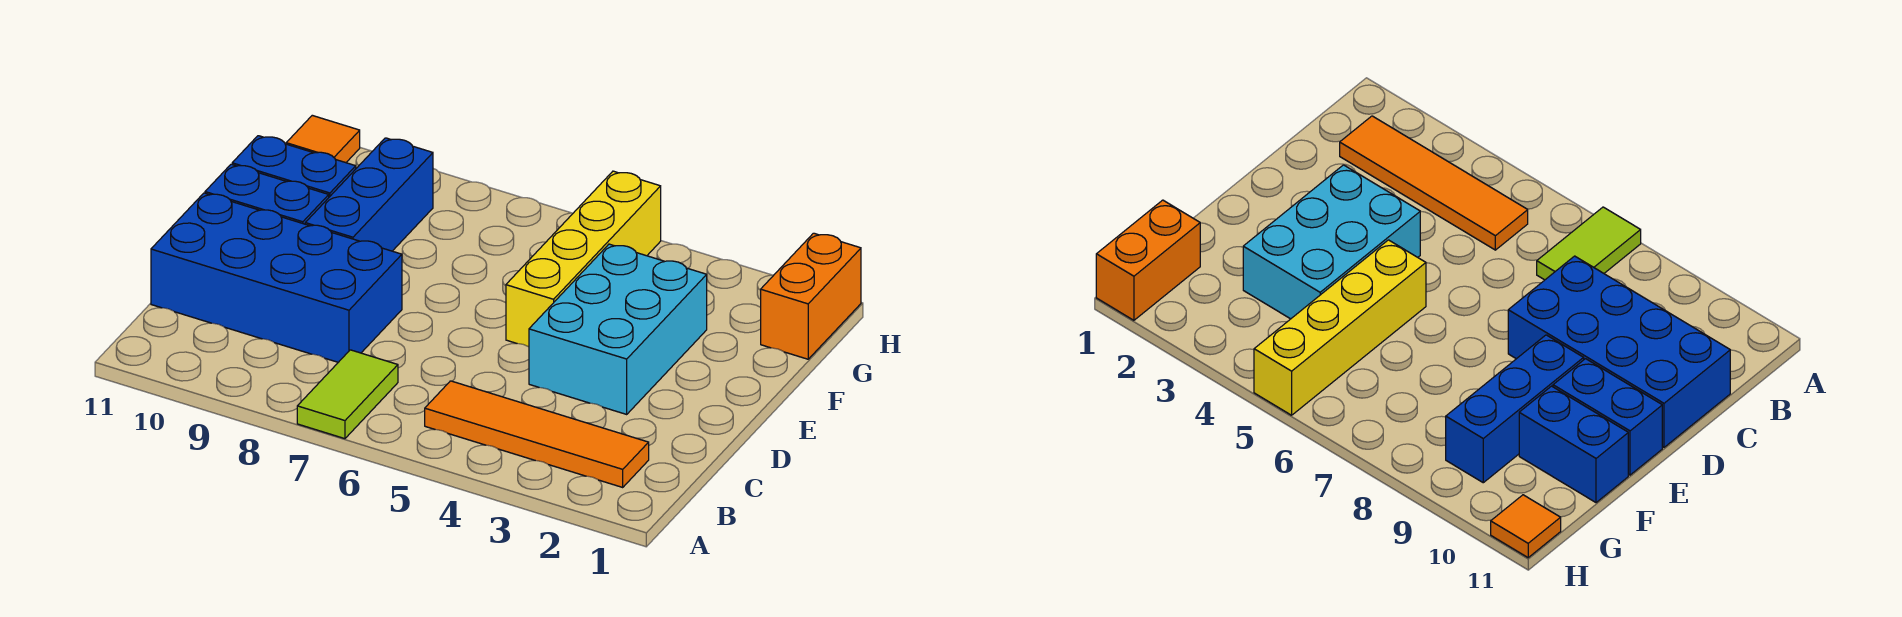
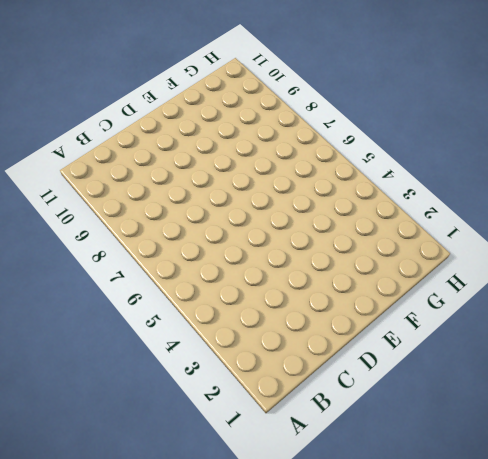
none -> lime 1x2 tile [297,350,398,439]
none -> orange 1x4 tile [425,381,649,487]

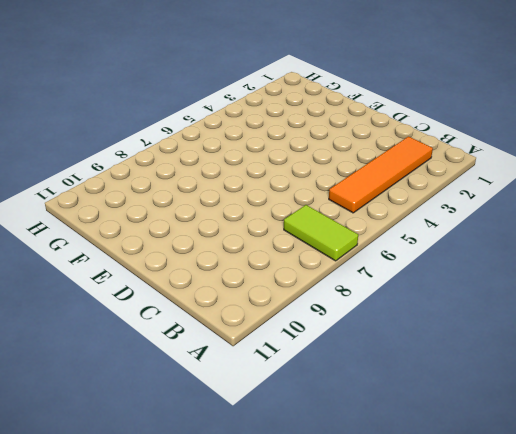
none -> blue 2x4 brick [151,193,402,362]
none -> cyan 2x3 brick [529,244,707,414]

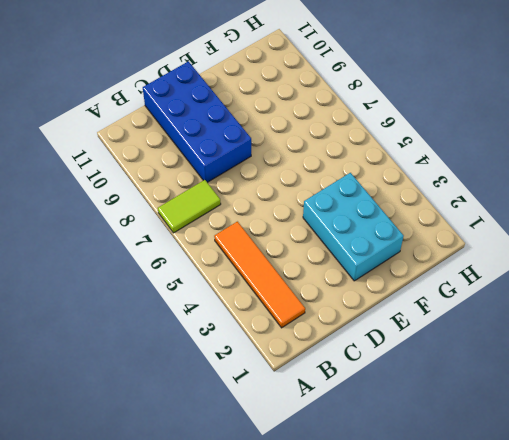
cyan 2x3 brick [303,173,404,281] -> cyan 2x3 brick turned to [529,244,707,414]
none -> yellow 1x4 brick [506,171,661,347]
none -> blue 1x3 brick [305,138,433,251]

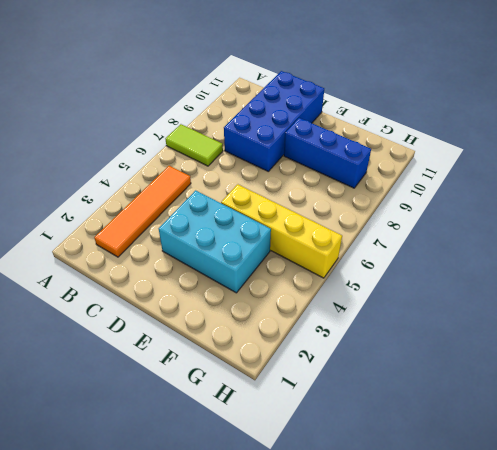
none -> blue 1x2 brick [205,164,329,224]
none -> blue 1x2 brick [232,136,356,197]

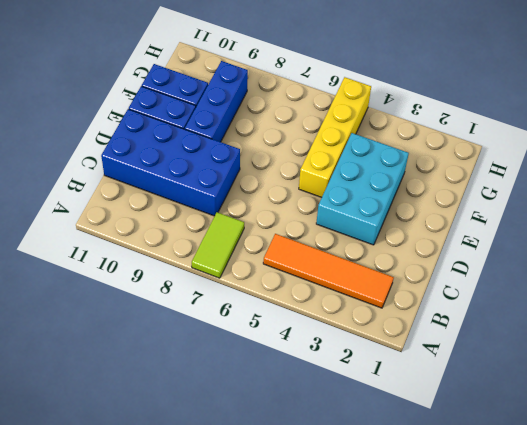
none -> orange 1x2 brick [761,233,861,359]
none -> orange 1x1 tile [286,115,360,163]

